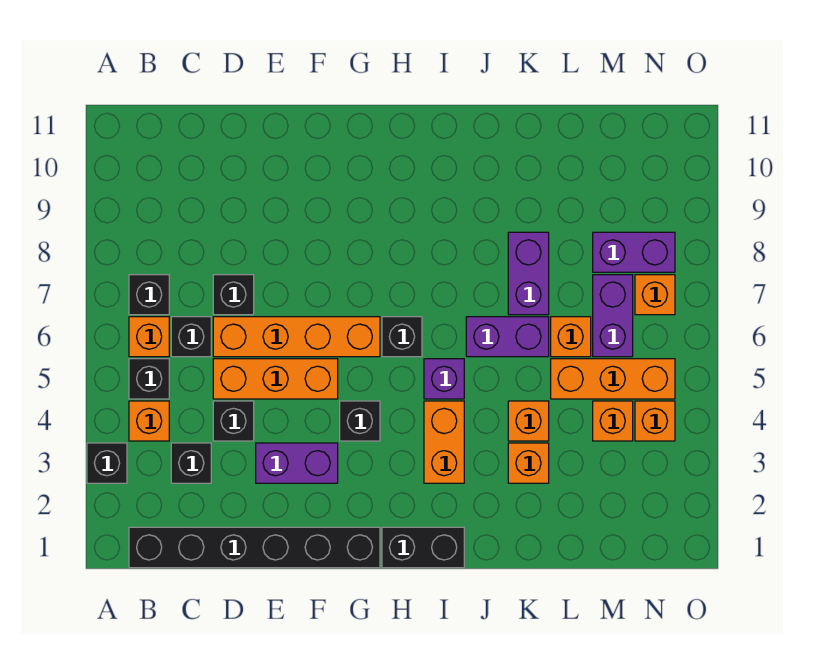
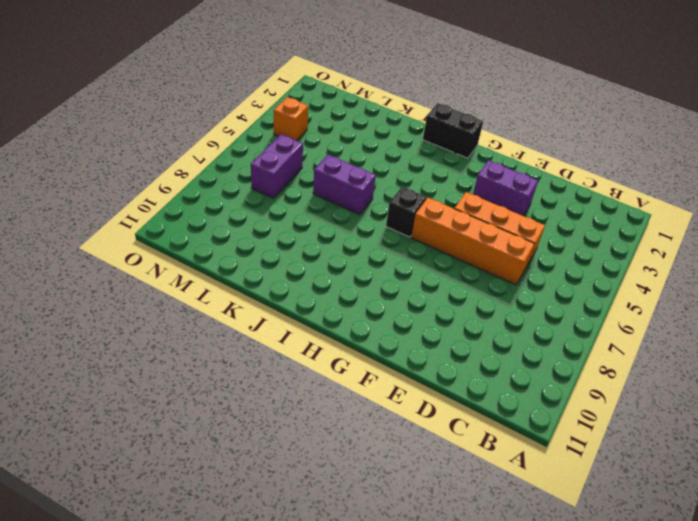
none -> black 1x1 brick [87,443,127,483]
none -> black 1x6 brick [129,527,380,568]
none -> orange 1x1 brick [129,401,169,441]

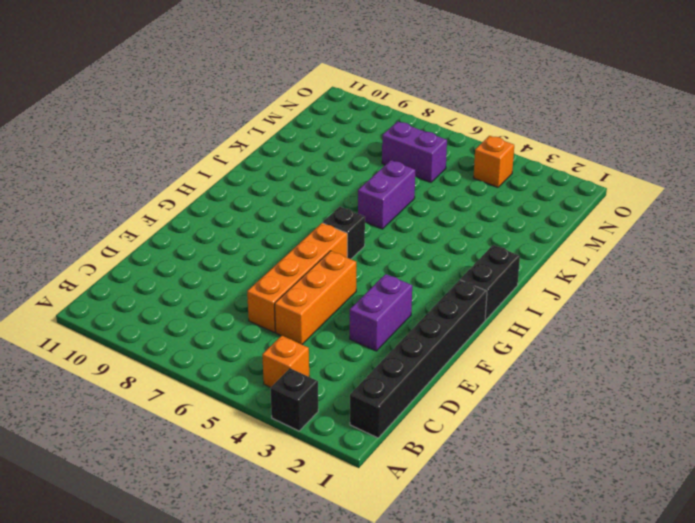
none -> black 1x1 brick [129,359,169,399]
none -> orange 1x1 brick [129,317,169,357]
none -> black 1x1 brick [129,275,169,315]

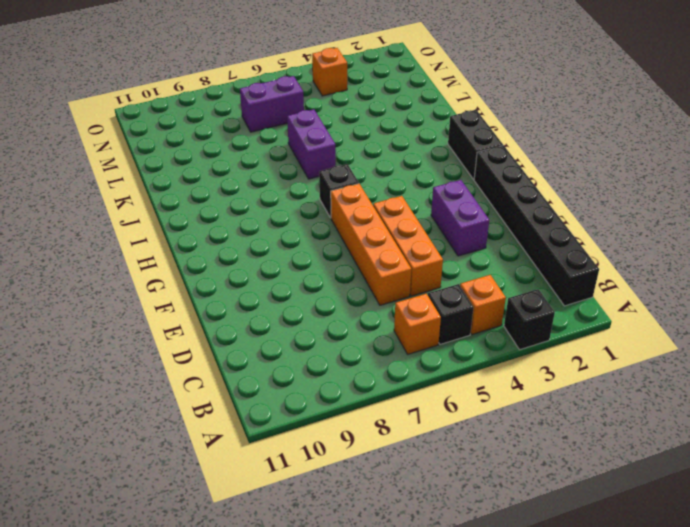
none -> black 1x1 brick [129,275,169,315]
none -> black 1x1 brick [171,443,211,483]
none -> black 1x1 brick [171,317,211,357]

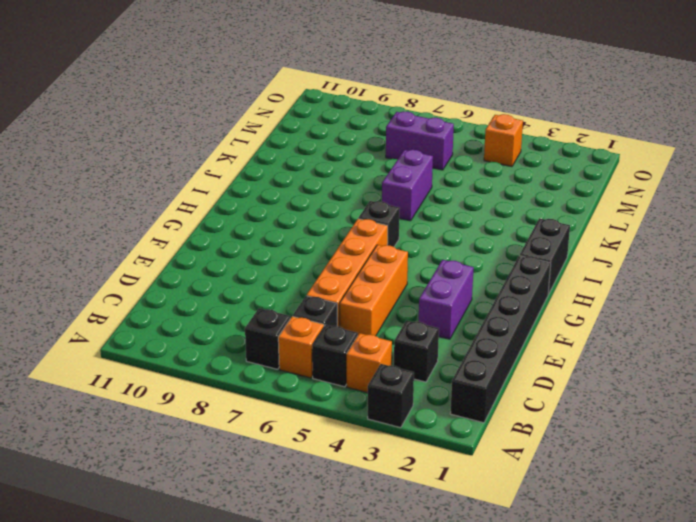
none -> black 1x1 brick [213,401,254,441]
none -> black 1x1 brick [213,275,254,315]
none -> black 1x1 brick [340,401,380,441]

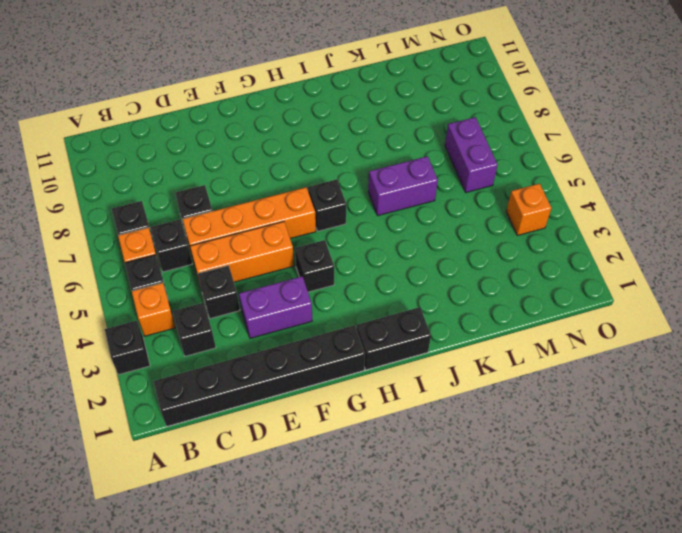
none -> orange 1x2 brick [424,401,464,483]
none -> purple 1x1 brick [424,359,464,399]
none -> orange 1x1 brick [508,443,549,483]

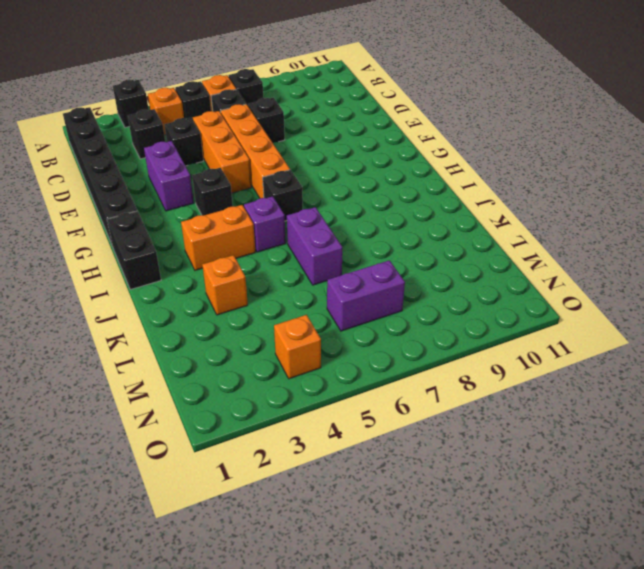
none -> orange 1x1 brick [508,401,549,441]
none -> purple 1x2 brick [508,232,549,315]
none -> orange 1x3 brick [551,359,675,399]

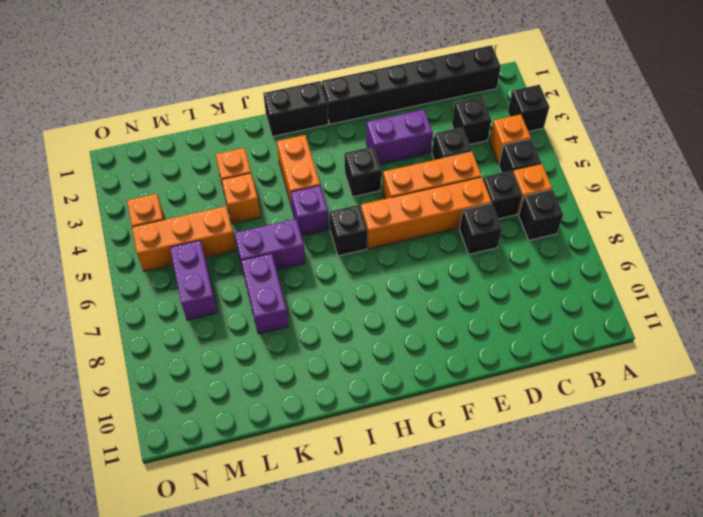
none -> orange 1x1 brick [551,317,591,357]
none -> orange 1x1 brick [593,401,633,441]
none -> purple 1x2 brick [593,232,675,272]

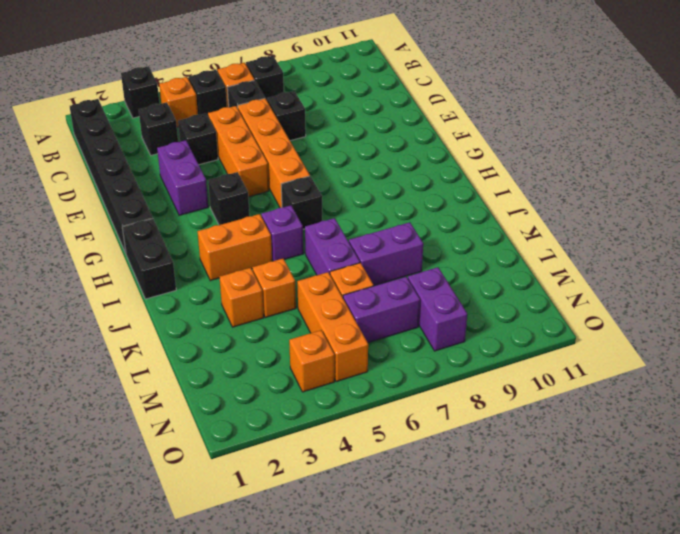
none -> orange 1x1 brick [593,401,633,441]
none -> orange 1x1 brick [635,275,675,315]

